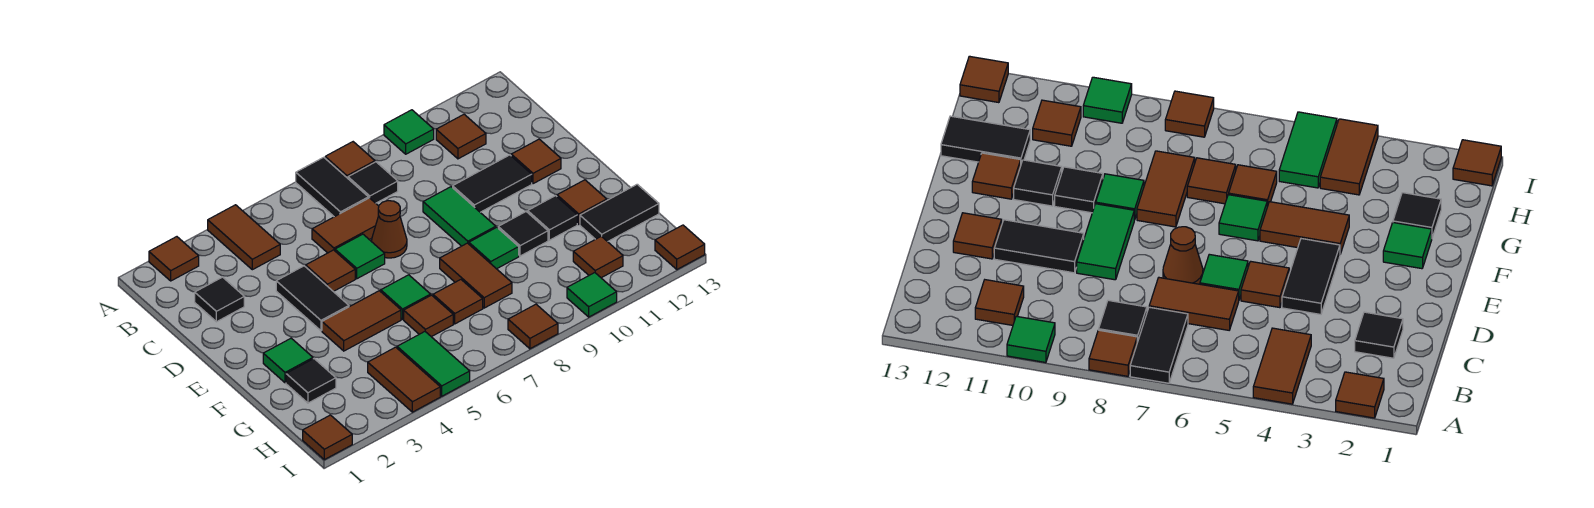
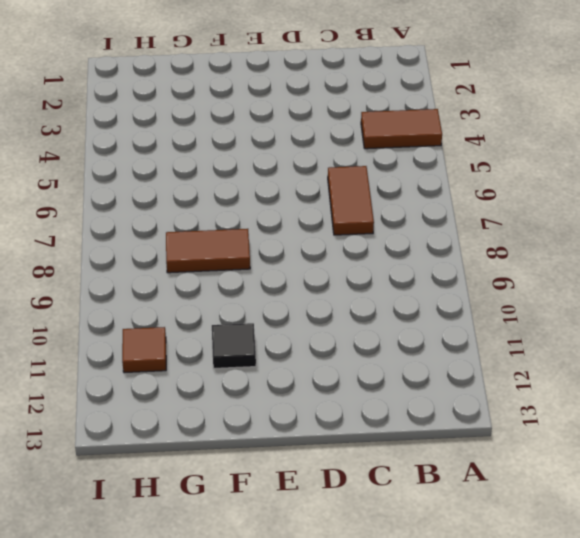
none -> brown 1x1 tile [149,237,199,281]
none -> black 1x2 tile [296,157,368,217]
none -> brown 1x1 tile [325,142,375,178]
none -> green 1x1 tile [384,110,434,154]

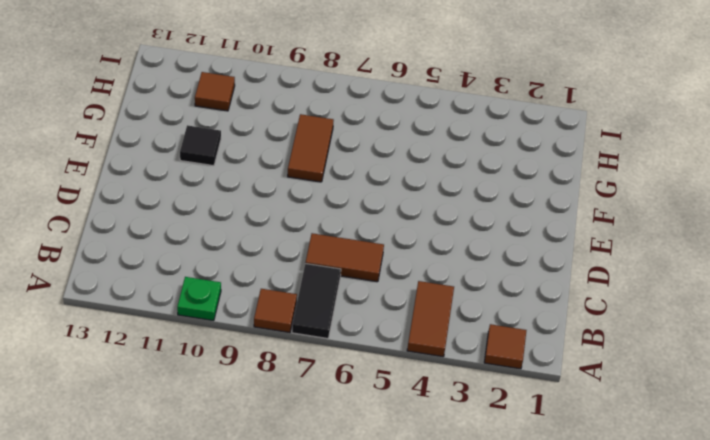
green 1x1 plate [177,277,221,321] -> green 1x1 tile [384,110,434,154]
none -> black 1x1 tile [348,162,398,203]
none -> brown 1x1 tile [436,114,486,159]
none -> black 1x1 tile [195,277,244,322]
none -> black 1x2 tile [276,266,349,331]

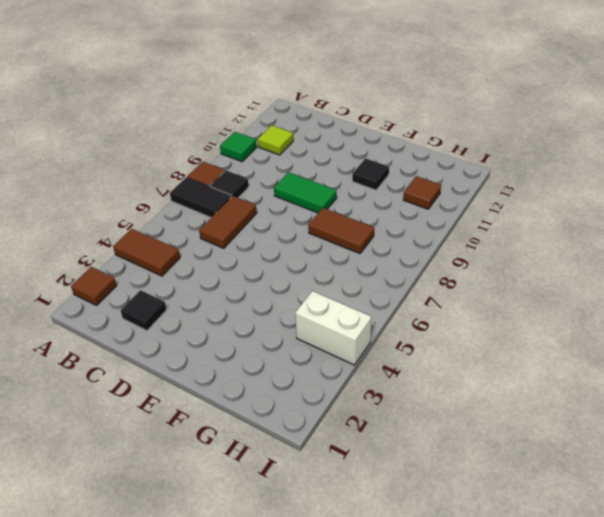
lime 1x1 tile [258,125,293,155] -> brown 1x1 tile [436,114,486,159]
white 1x2 brick [295,291,371,365] -> brown 1x2 tile [368,347,440,412]
none -> black 1x2 tile [276,266,349,331]
none -> brown 1x1 tile [306,250,355,291]
none -> green 1x1 tile [335,234,385,279]
none -> brown 1x1 cone [372,201,407,258]

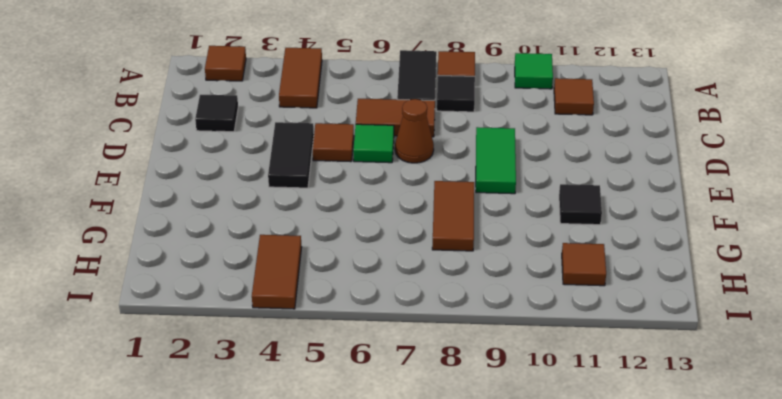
none -> black 1x2 tile [453,155,532,212]
none -> brown 1x1 tile [511,139,561,184]
none -> green 1x1 tile [263,338,313,383]
none -> brown 1x2 tile [322,291,401,351]

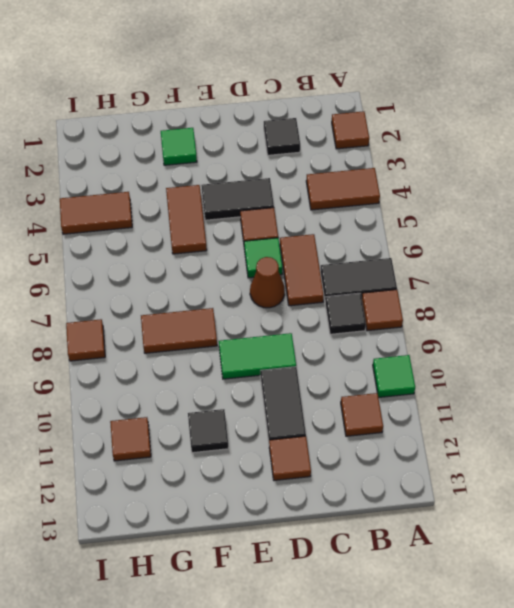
none -> green 1x1 tile [381,275,431,319]
none -> green 1x1 tile [469,227,519,269]
none -> black 1x1 tile [498,212,548,256]
none -> brown 1x1 tile [557,180,607,224]

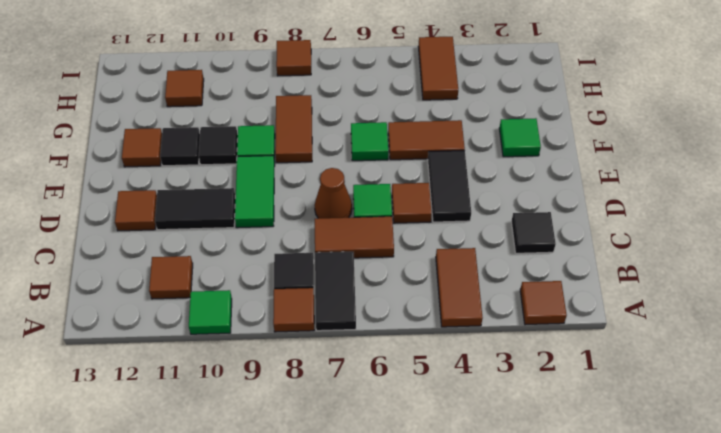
none -> black 1x1 tile [286,359,336,403]
none -> brown 1x1 tile [404,295,453,337]
none -> brown 1x1 tile [433,280,483,324]
none -> black 1x2 tile [580,184,659,242]

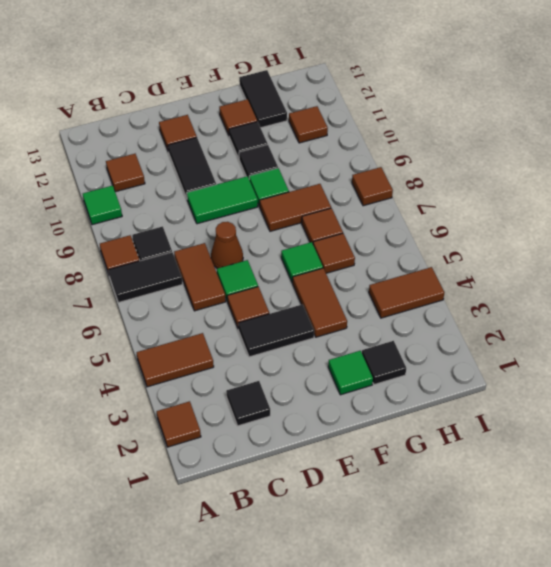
none -> green 1x2 tile [397,332,470,396]
none -> brown 1x1 tile [303,415,352,460]
none -> green 1x1 tile [567,273,617,317]
none -> brown 1x1 tile [655,225,705,269]

